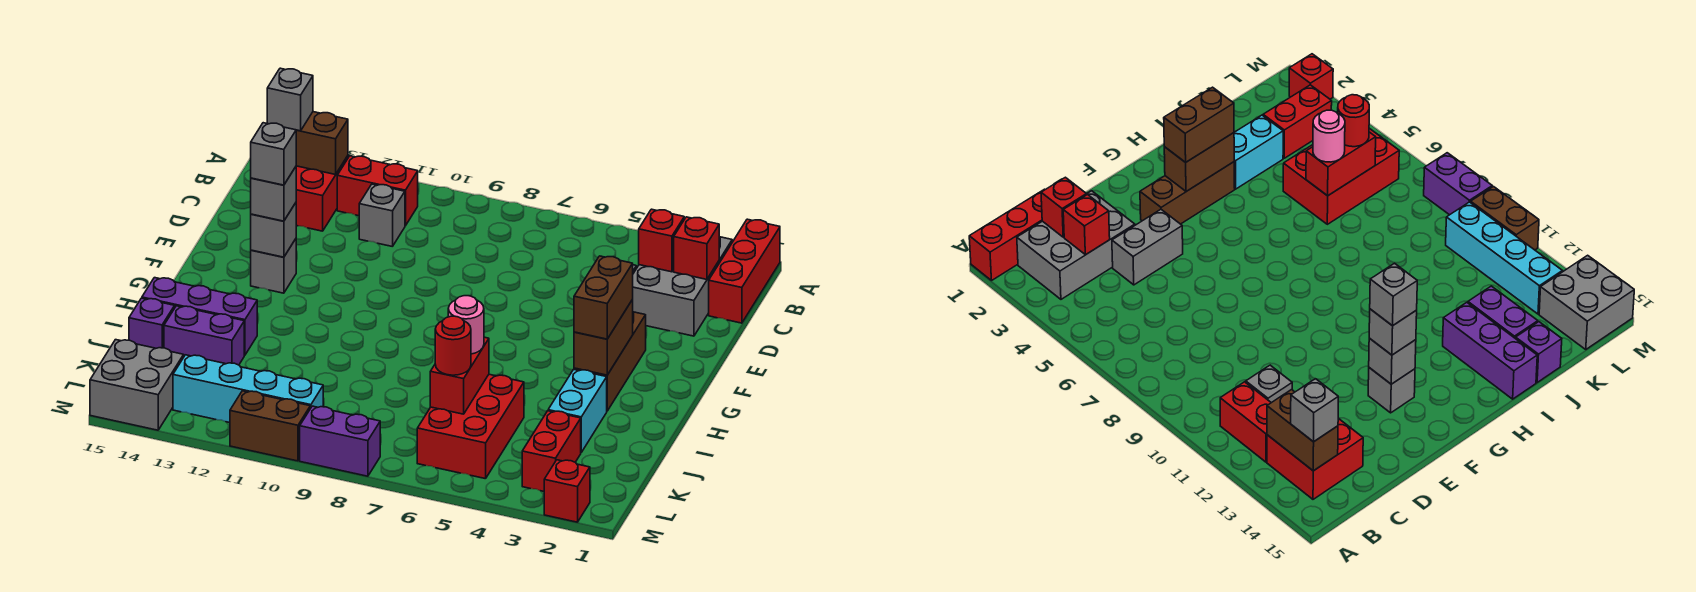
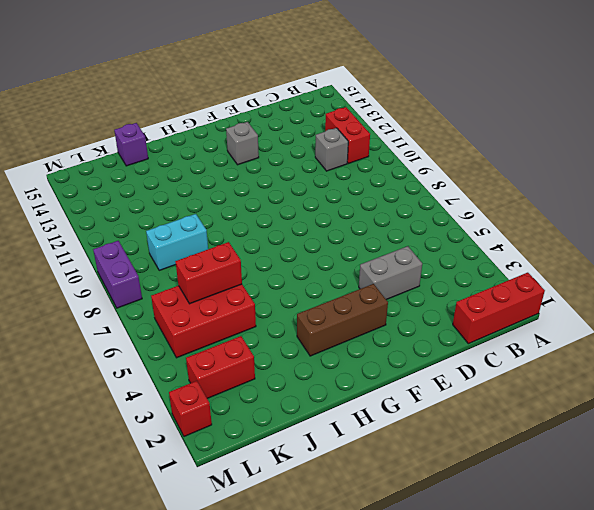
cyan 1x2 brick [146,214,208,270] -> cyan 1x2 brick moved to [548,369,607,452]
none -> grey 2x3 brick [632,237,732,336]
none -> red 2x2 brick [296,156,348,231]
none -> purple 1x3 brick [142,278,257,355]
none -> purple 1x2 brick [164,306,244,365]

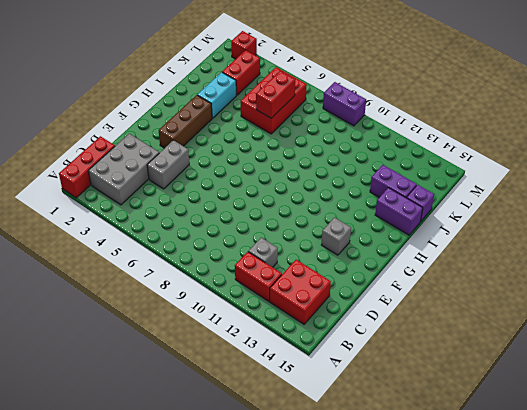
purple 1x2 brick [375,188,423,235] -> purple 1x3 brick [142,278,257,355]
none -> cyan 1x4 brick [173,355,323,423]
none -> grey 2x2 brick [90,340,184,430]
none -> brown 1x2 brick [230,391,310,461]
none -> brown 1x2 brick [296,112,348,175]

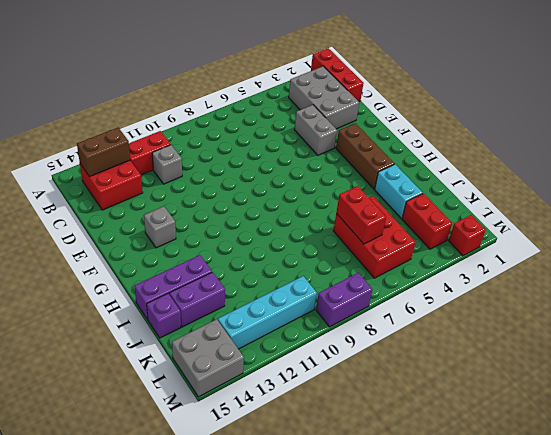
none -> brown 1x2 brick [230,391,310,461]
none -> red 1x1 brick [674,217,719,279]
none -> red 1x1 brick [639,209,684,272]
none -> grey 1x1 brick [251,203,296,257]

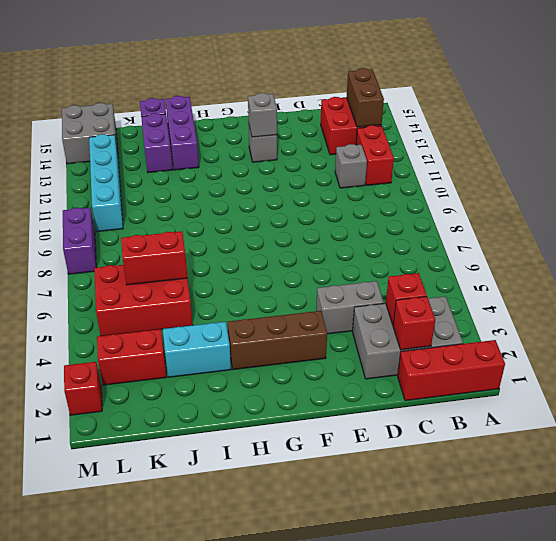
none -> brown 1x2 brick [230,391,310,461]
none -> brown 1x2 brick [574,300,633,375]
none -> grey 1x1 brick [267,68,313,131]
none -> grey 1x1 brick [251,167,296,221]

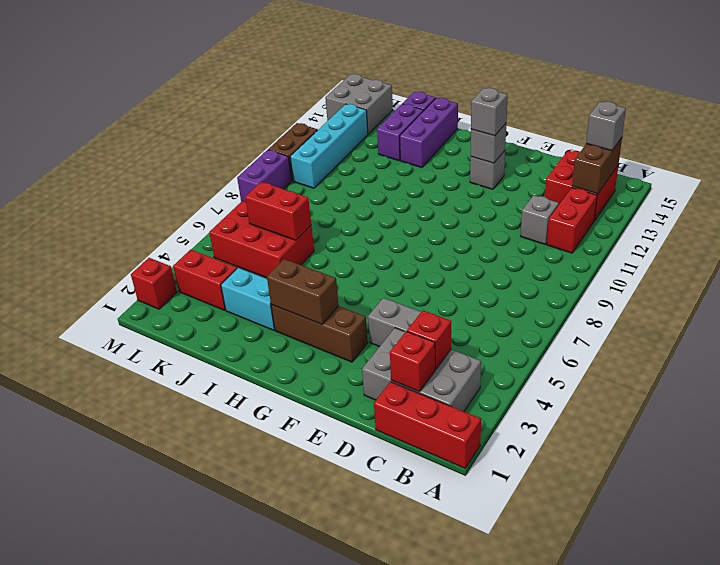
none -> brown 1x2 brick [574,256,633,339]
none -> pink 1x1 round brick [448,296,484,354]
none -> red 1x1 round brick [435,316,471,375]
none -> grey 1x1 brick [251,123,296,185]

